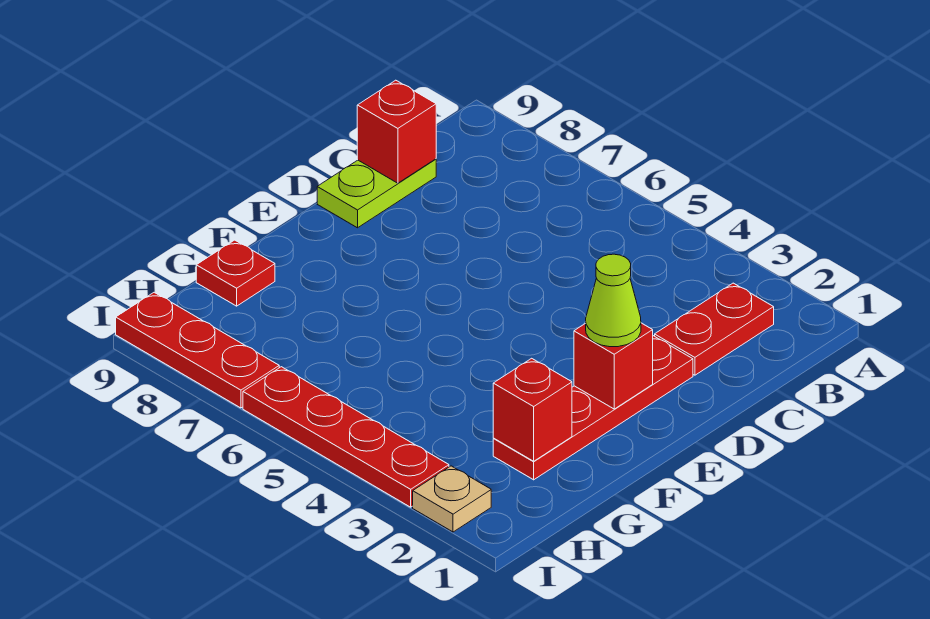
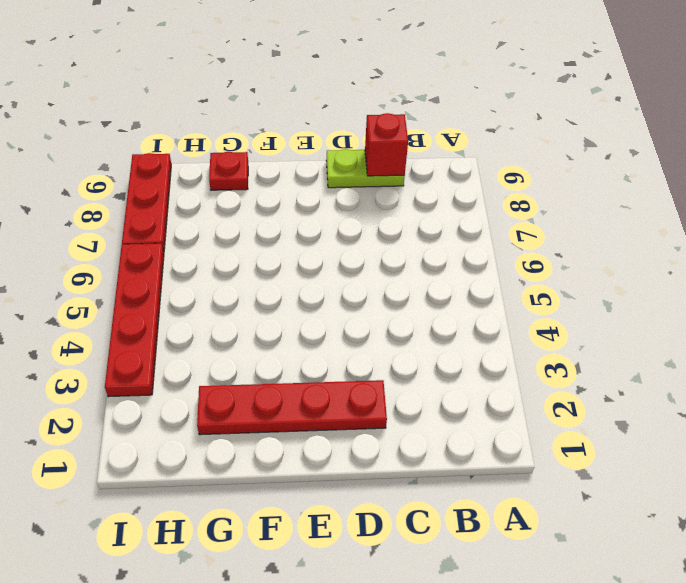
none -> red 1x2 plate [655,283,774,375]
none -> tan 1x1 plate [413,466,491,532]

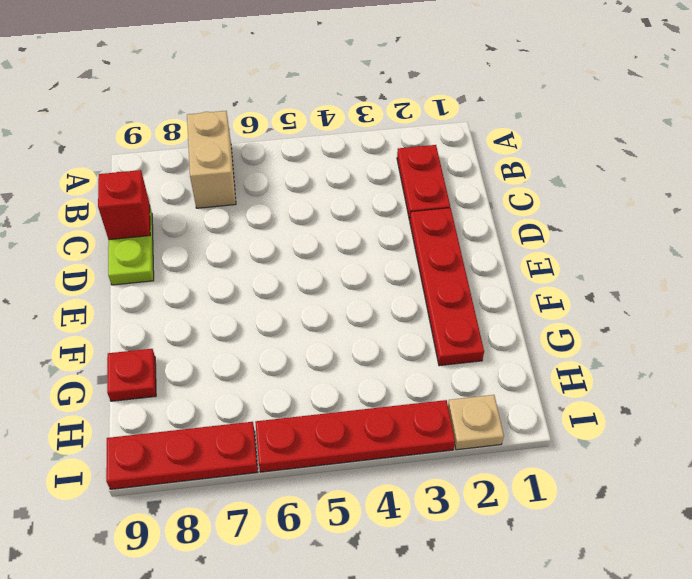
tan 1x2 brick [187,111,236,208] -> none
none -> red 1x1 brick [574,323,653,409]
none -> red 1x1 brick [493,358,572,461]

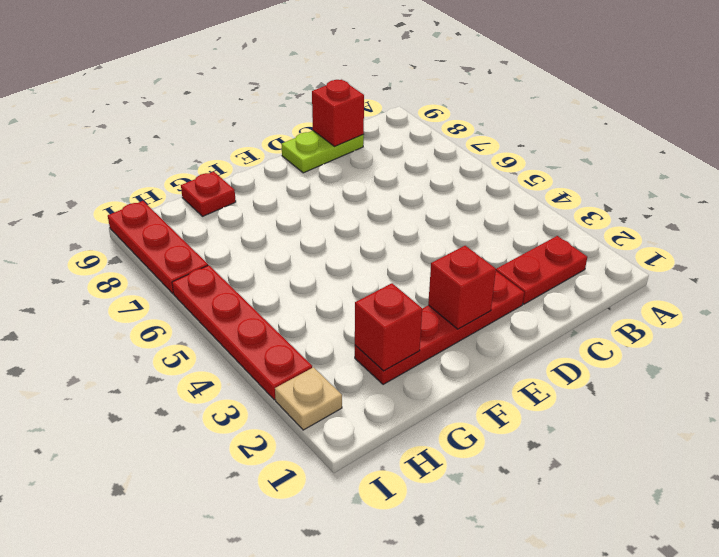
none -> lime 1x1 cone [586,254,641,347]

